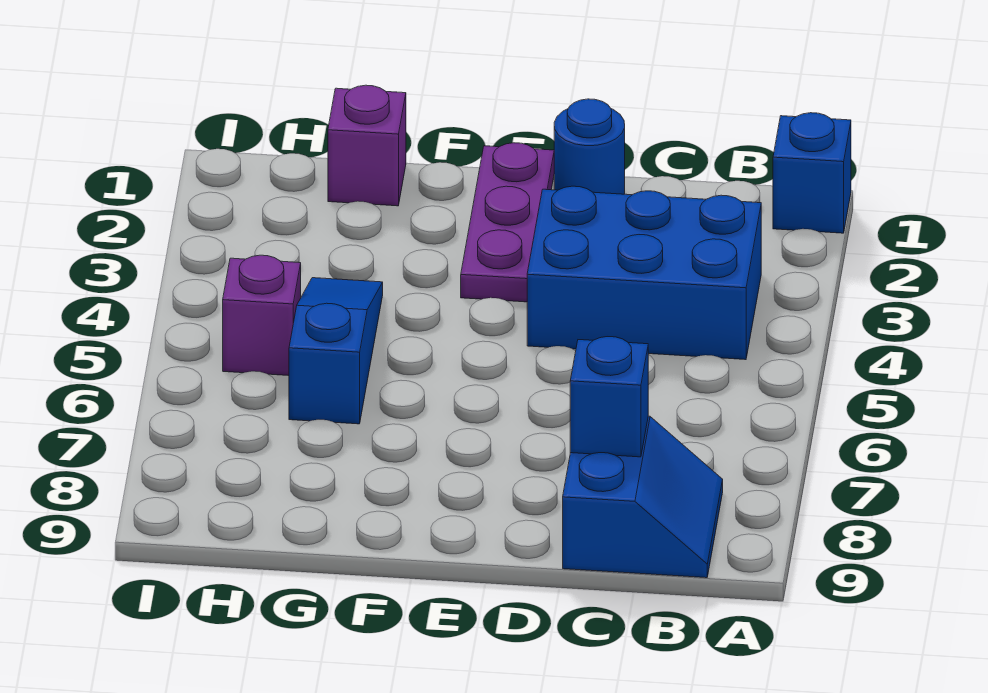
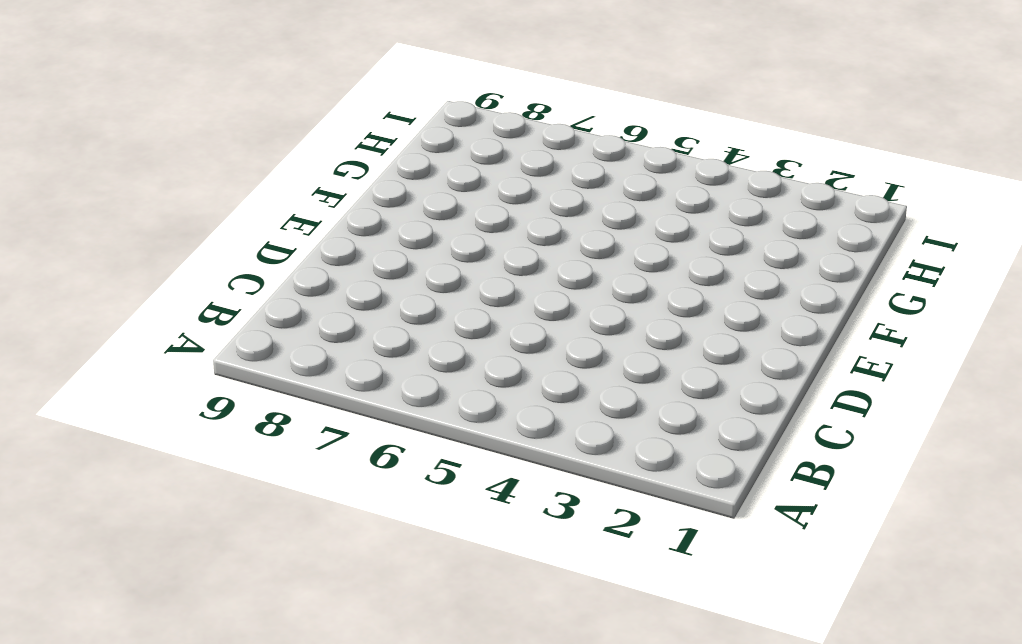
none -> blue 1x1 brick [773,113,851,233]
none -> blue 2x3 brick [527,186,761,360]

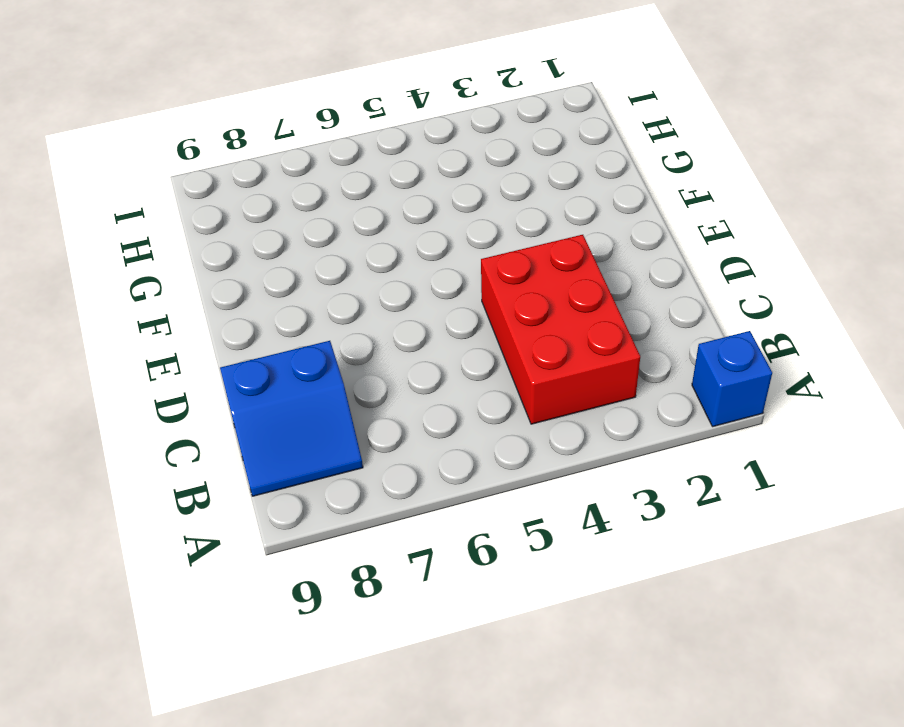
red 2x3 brick [481,235,640,424] -> blue 2x3 brick [527,186,761,360]
none -> blue 1x1 round brick [554,99,625,194]
none -> purple 1x3 plate [461,143,554,302]

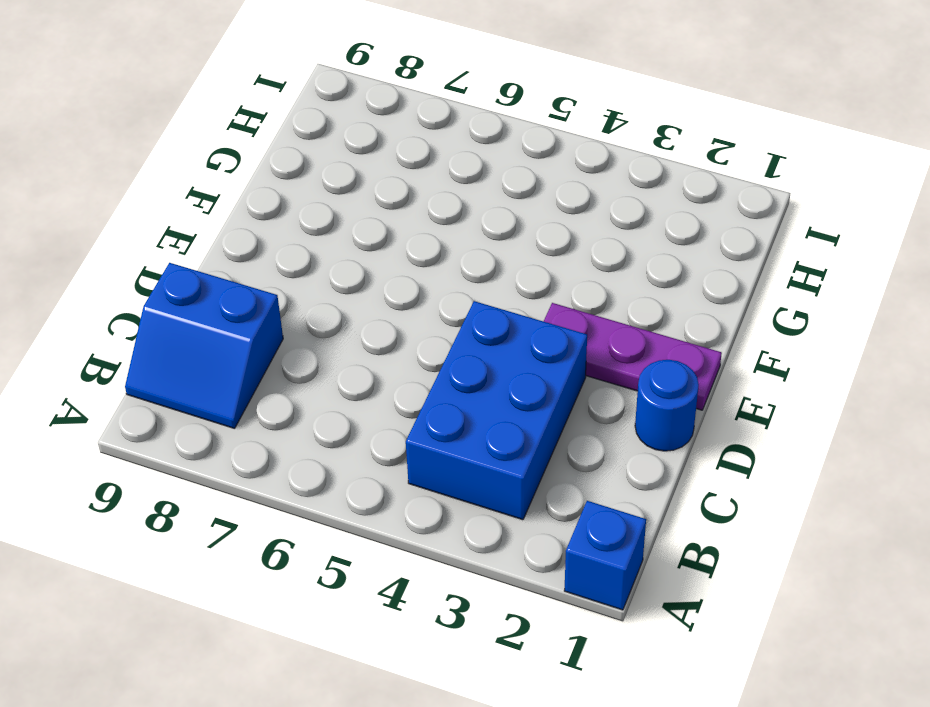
none -> purple 1x1 brick [328,85,406,206]
none -> blue 1x3 slope [289,278,383,424]

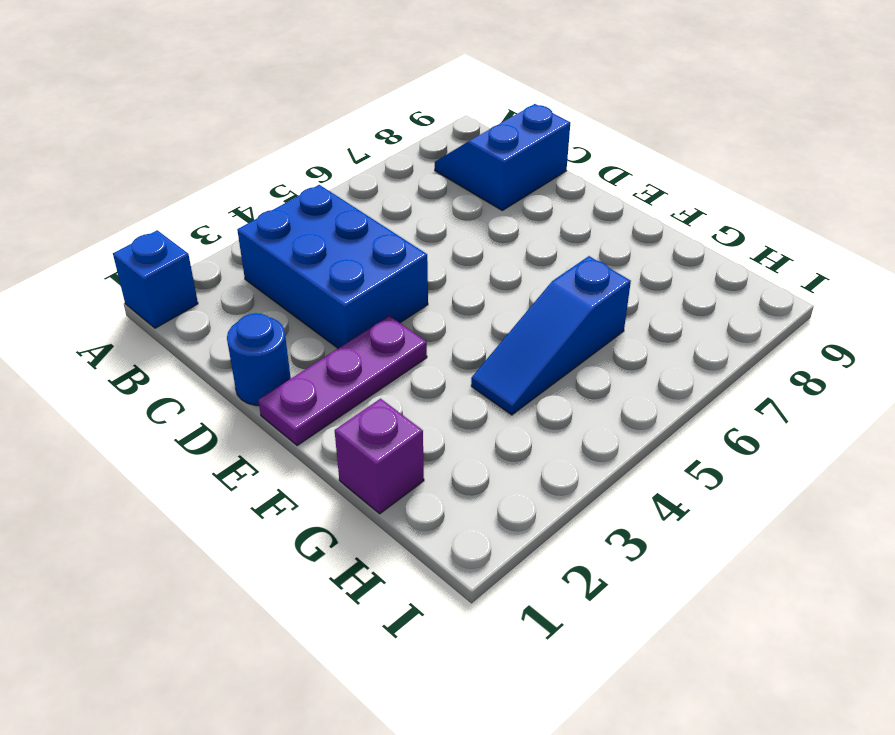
none -> purple 1x1 brick [223,255,301,376]
none -> blue 1x1 brick [570,337,648,457]

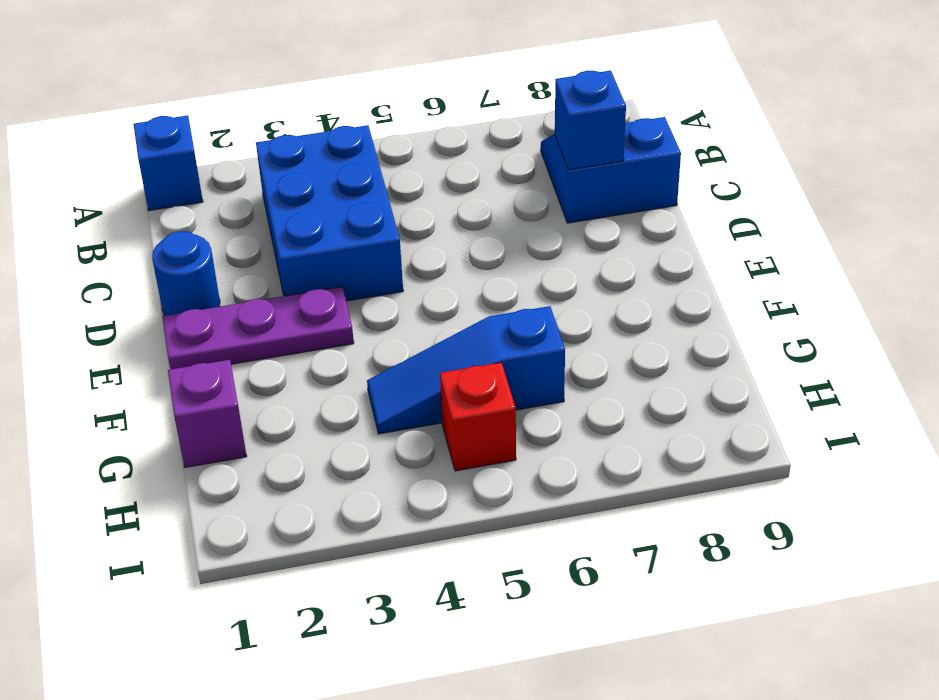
red 1x1 brick [440,362,516,471] -> purple 1x1 brick [223,255,301,376]

